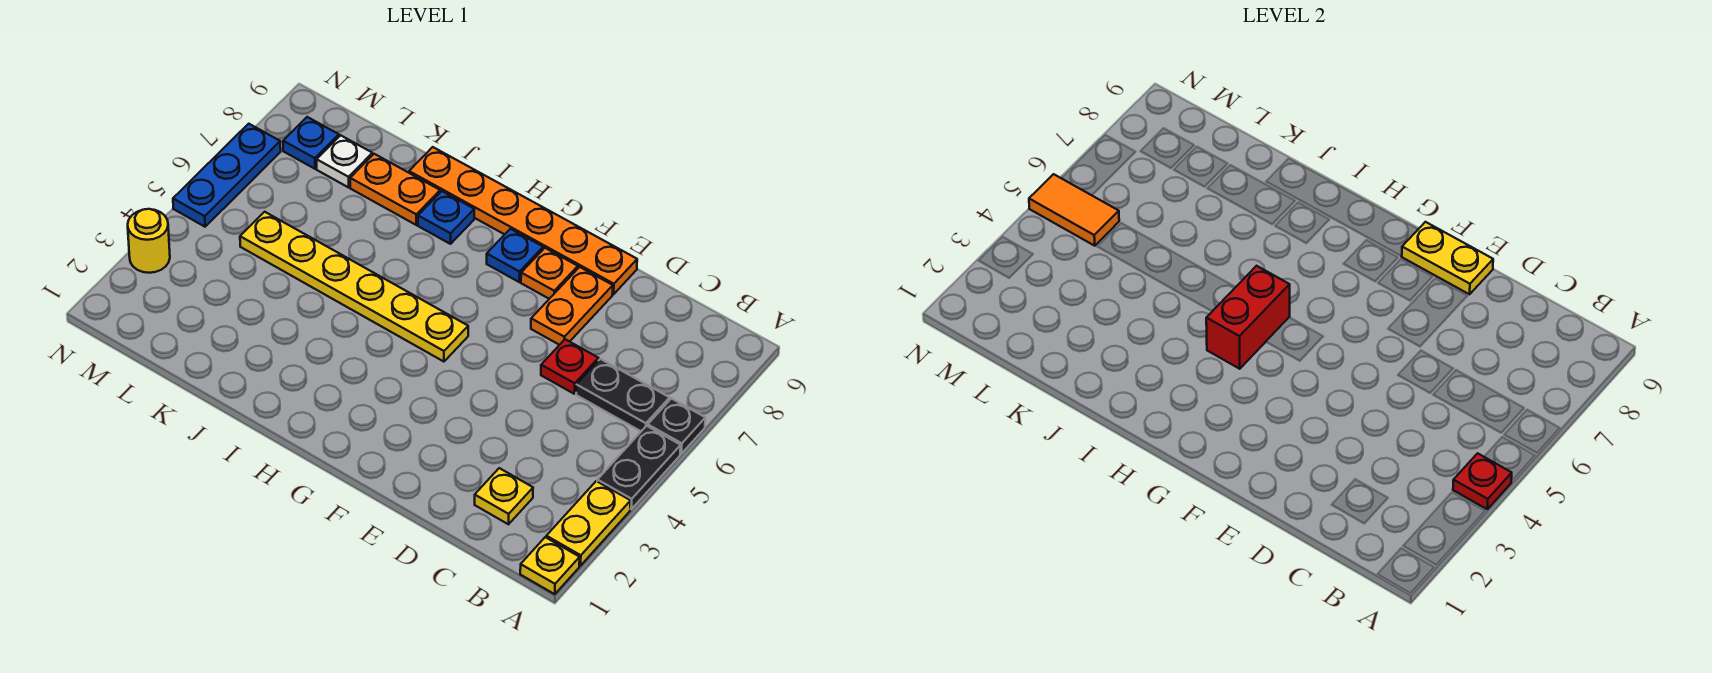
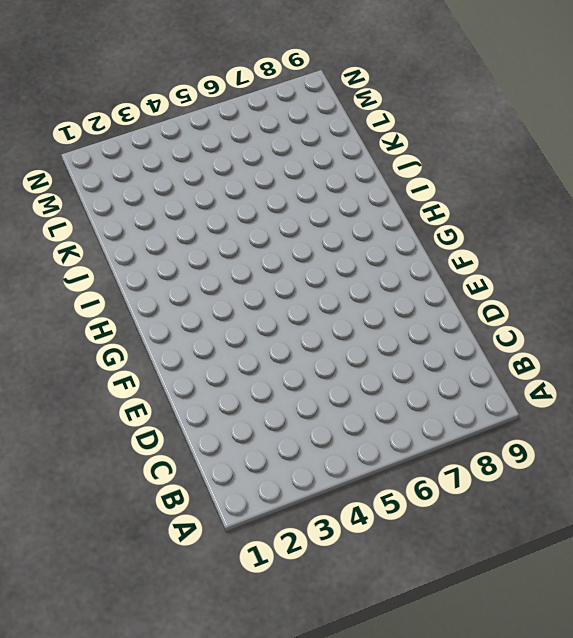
none -> yellow 1x1 plate [520,537,580,594]
none -> yellow 1x2 plate [546,481,631,566]
none -> black 1x2 plate [597,426,681,509]

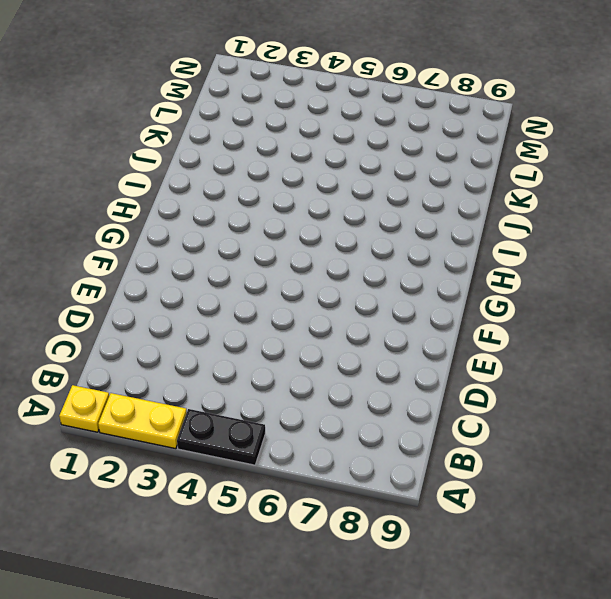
none -> black 1x1 plate [648,399,705,454]
none -> black 1x2 plate [576,359,670,431]
none -> yellow 1x1 plate [475,468,533,524]

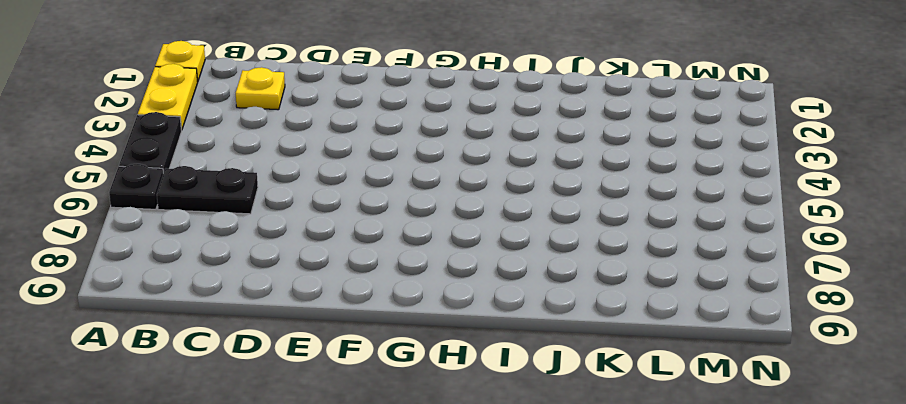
none -> red 1x1 plate [541,339,599,394]
none -> orange 1x2 plate [531,267,613,345]
none -> orange 1x6 plate [409,147,637,294]

